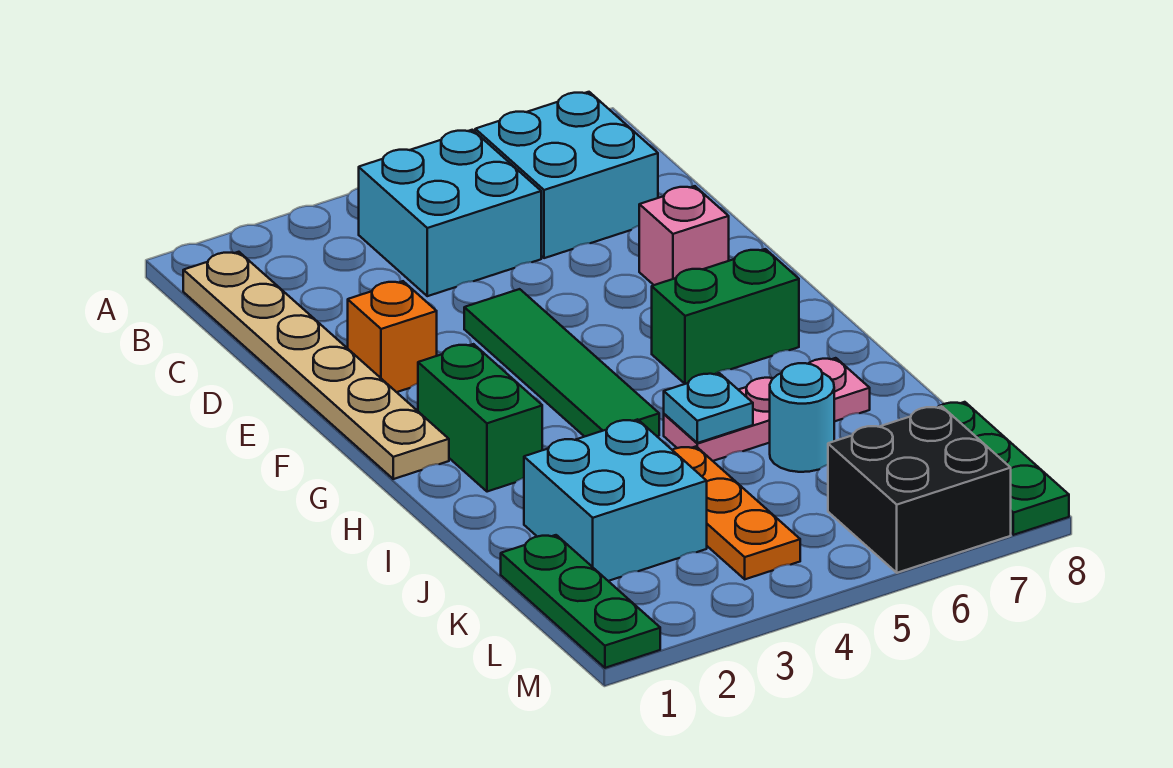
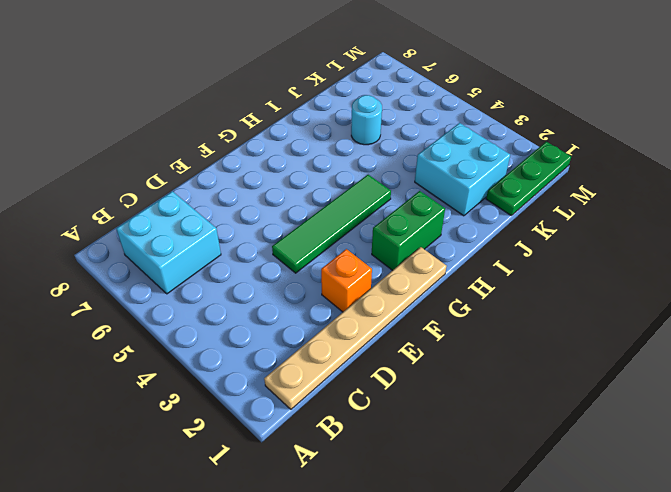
none -> cyan 2x2 brick [359,130,541,296]
none -> pink 1x1 brick [639,186,729,285]
none -> green 1x2 brick [652,249,799,384]

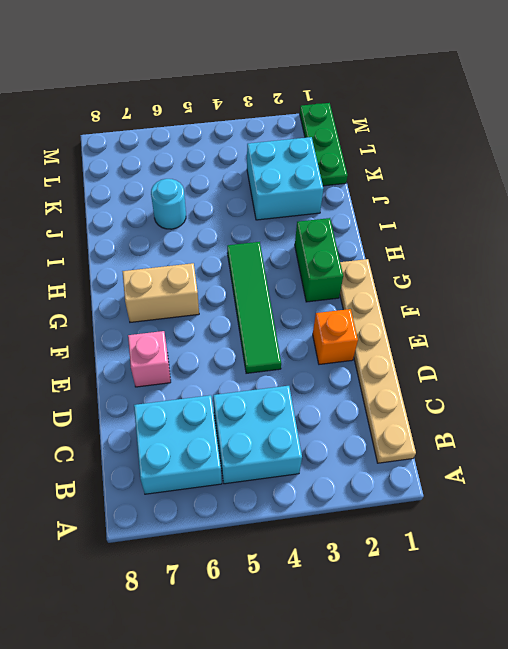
tan 1x2 brick [122,263,199,322] -> green 1x2 brick [652,249,799,384]
none -> pink 1x3 plate [664,358,870,461]
none -> orange 1x3 plate [673,447,800,579]
none -> green 1x3 plate [937,402,1069,535]

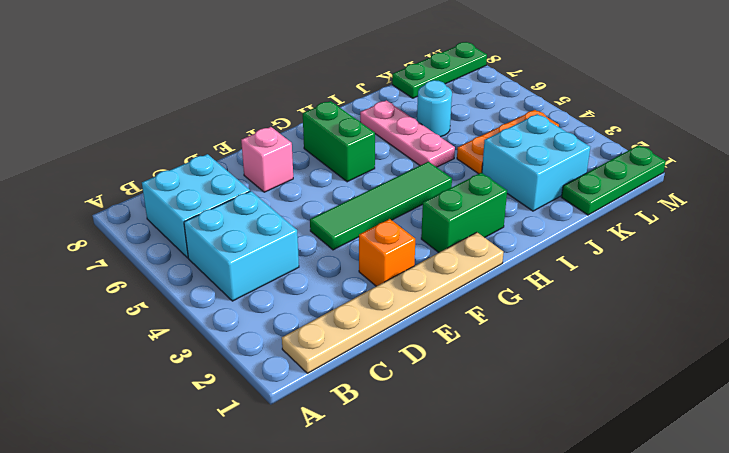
none -> black 2x2 brick [828,406,1011,573]
none -> cyan 1x1 plate [664,373,753,443]

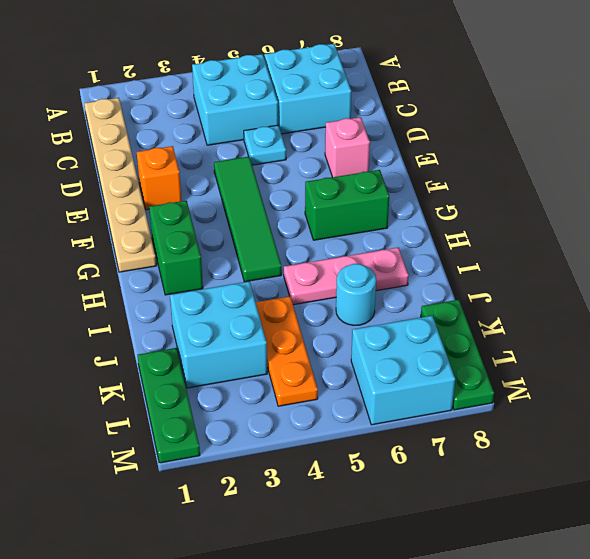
cyan 1x1 plate [244,125,286,165] -> cyan 1x1 plate moved to [664,373,753,443]
cyan 2x2 brick [351,316,455,425] -> black 2x2 brick [828,406,1011,573]

